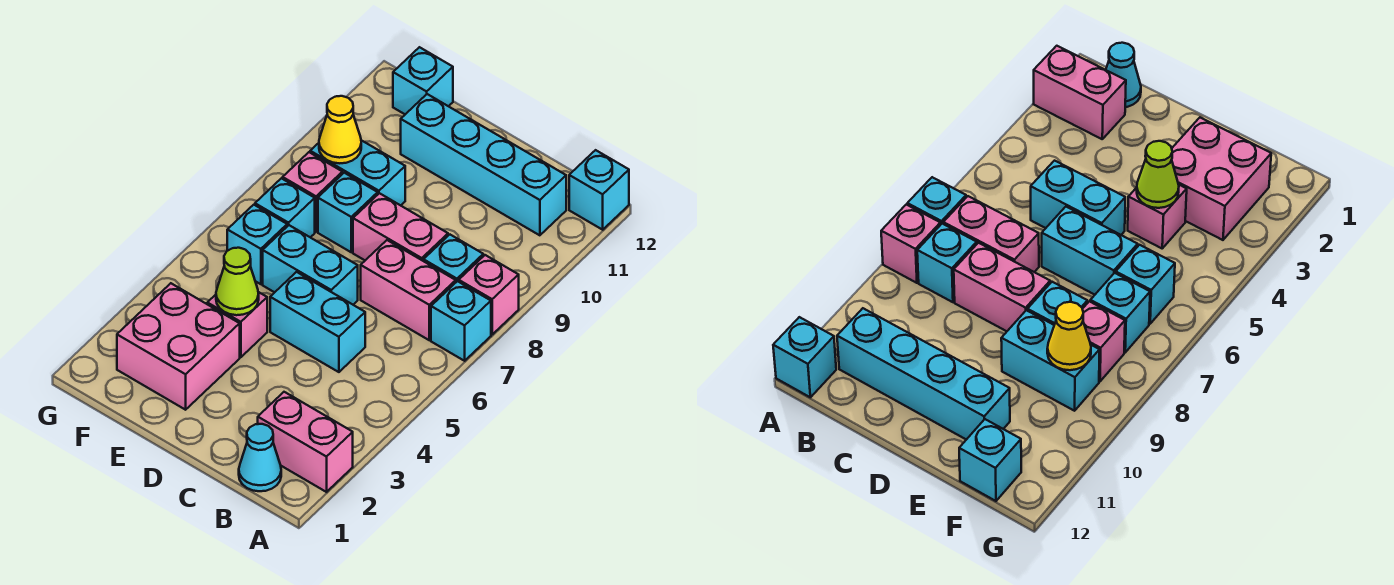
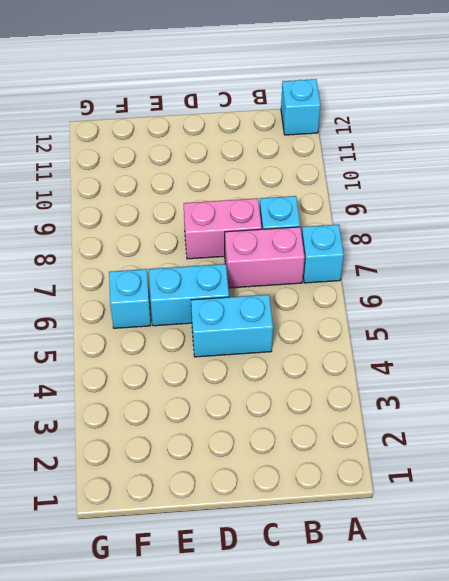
none -> pink 1x2 brick [258,392,353,492]
none -> pink 1x1 brick [459,255,519,334]
none -> cyan 1x1 cone [239,424,281,491]

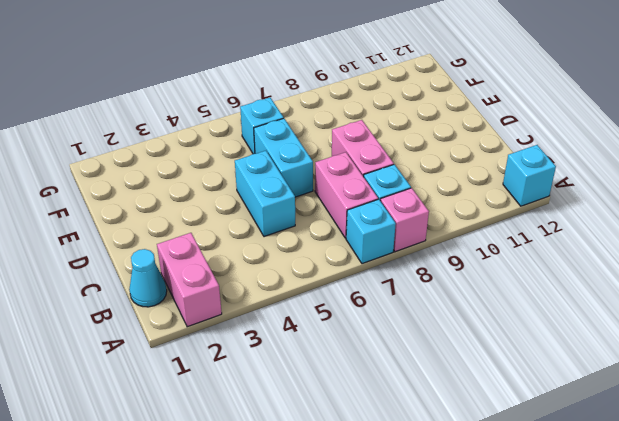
none -> cyan 1x4 brick [401,94,566,235]
none -> pink 2x2 brick [117,283,240,410]
none -> pink 1x1 brick [207,292,267,357]

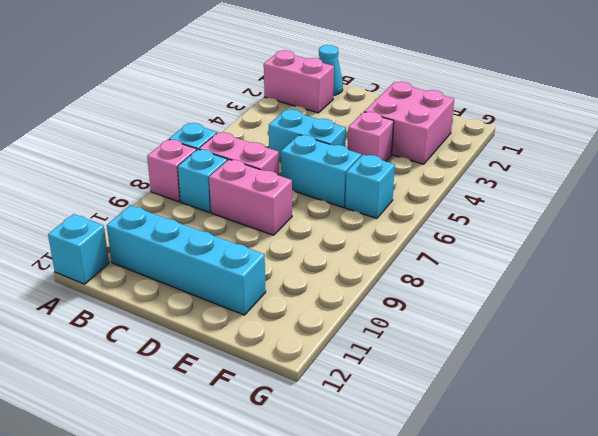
none -> cyan 1x1 brick [318,173,378,252]
none -> cyan 1x2 brick [310,140,405,205]
none -> cyan 1x1 brick [255,178,315,237]

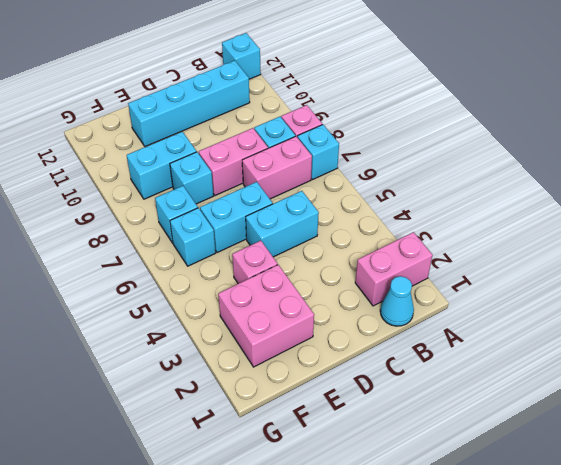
none -> pink 1x1 brick [283,152,342,232]
none -> cyan 1x1 brick [393,47,453,114]
none -> lime 1x1 cone [216,248,259,315]

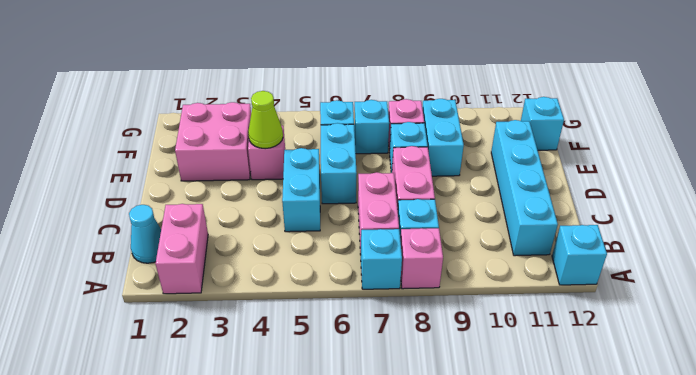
none -> yellow 1x1 cone [319,96,361,163]

